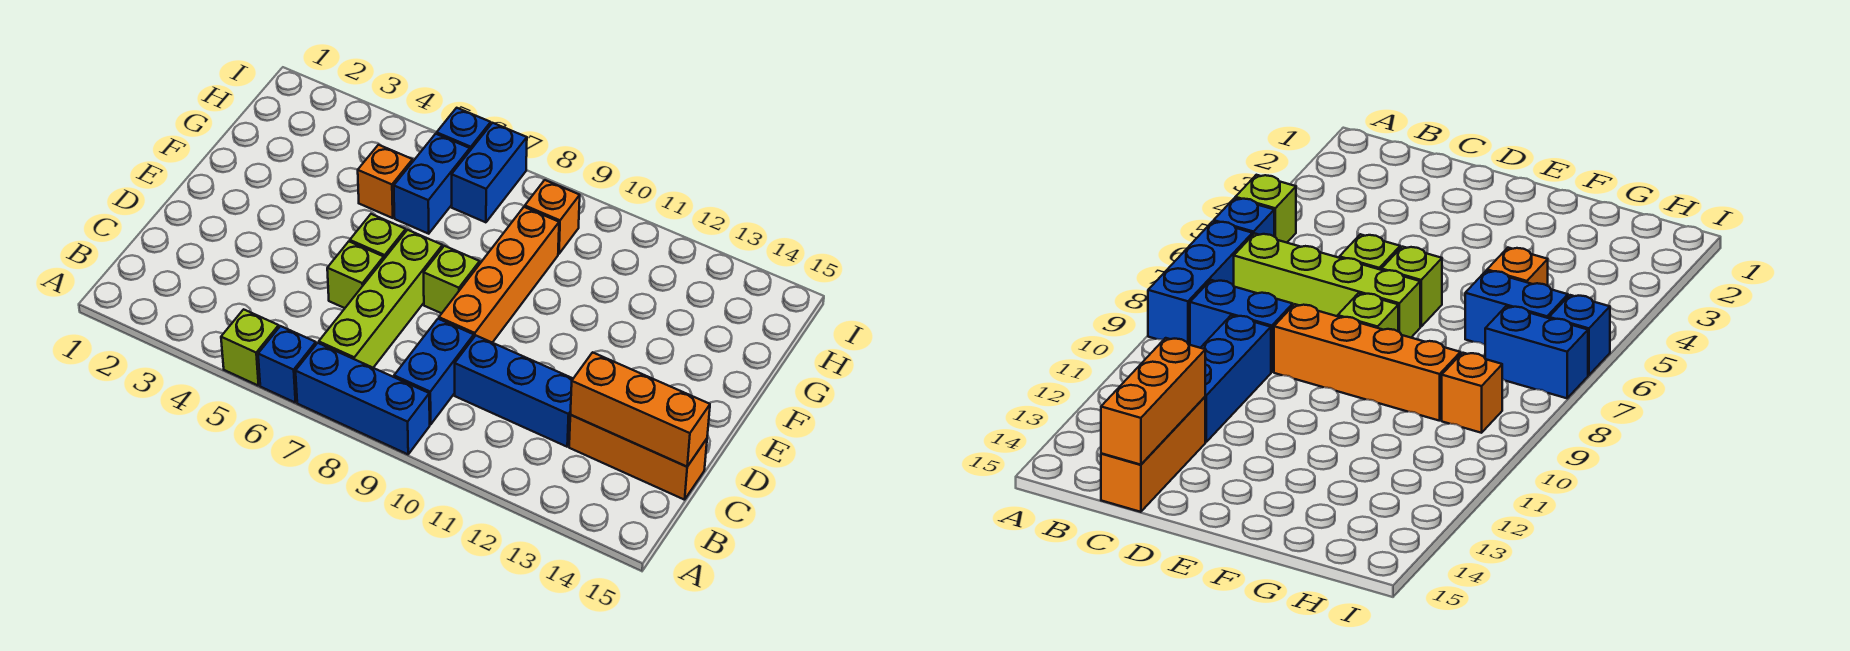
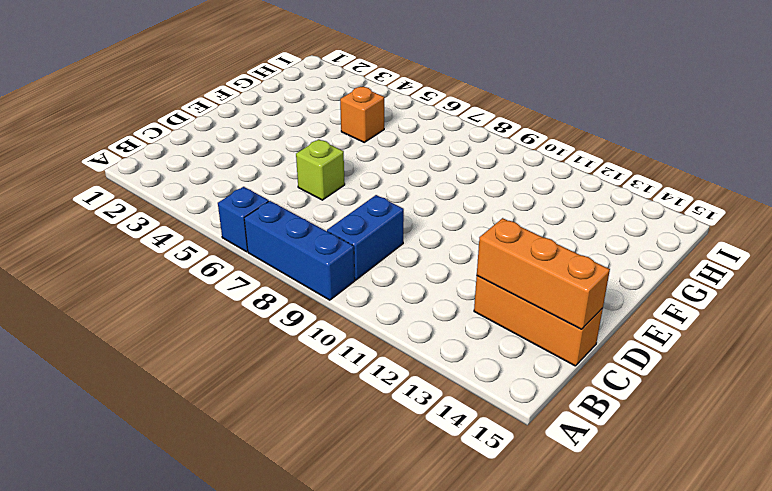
none -> lime 1x1 brick [221,309,279,386]
none -> lime 1x4 brick [319,230,443,368]
none -> blue 1x3 brick [455,336,573,447]

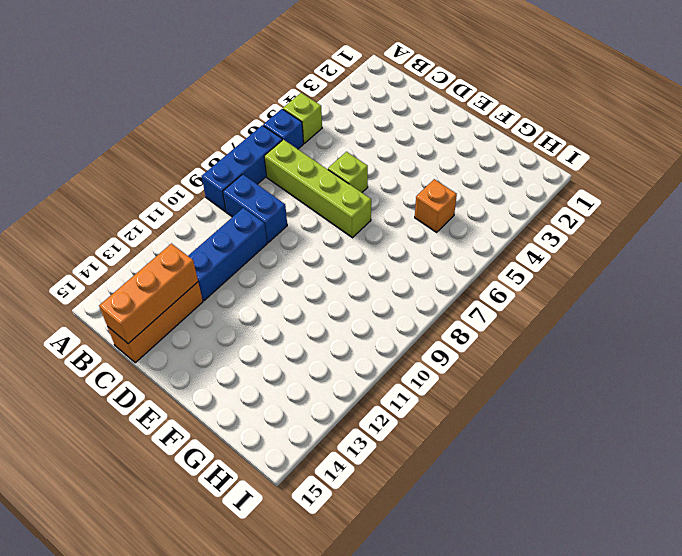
none -> orange 1x4 brick [439,207,559,343]
none -> lime 1x1 brick [350,214,406,259]
none -> lime 1x1 brick [424,246,480,313]

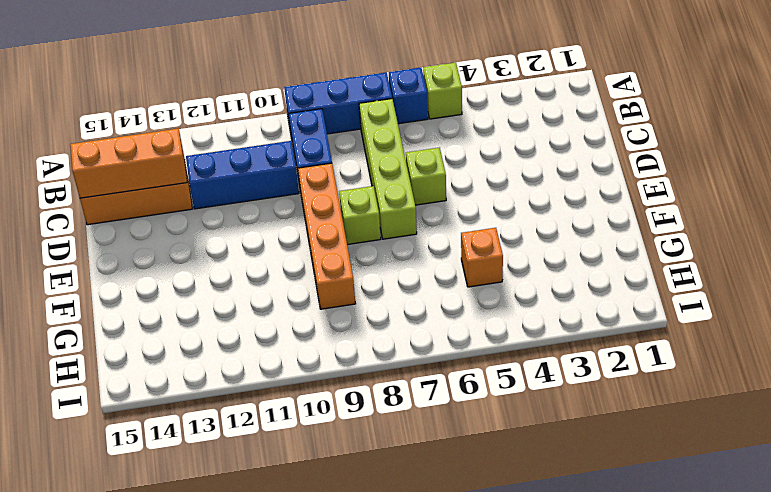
none -> lime 1x1 brick [350,214,406,259]
none -> blue 1x2 brick [394,134,470,234]
none -> blue 1x2 brick [452,123,527,222]

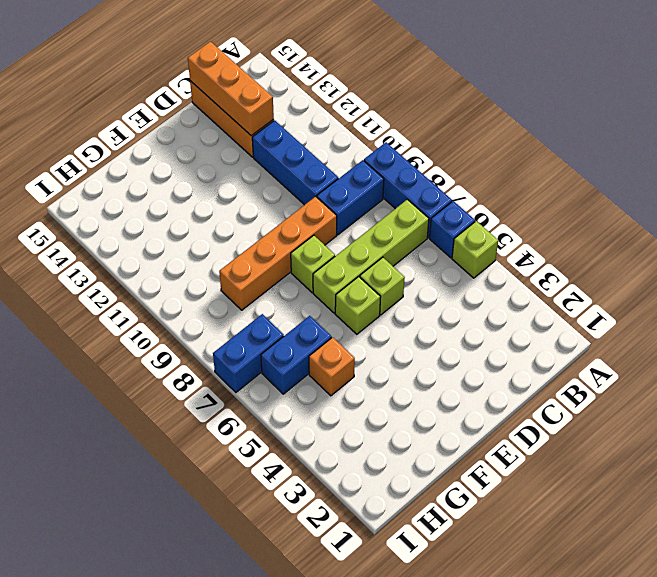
none -> orange 1x1 brick [525,180,580,254]
none -> blue 1x1 brick [437,108,491,150]

